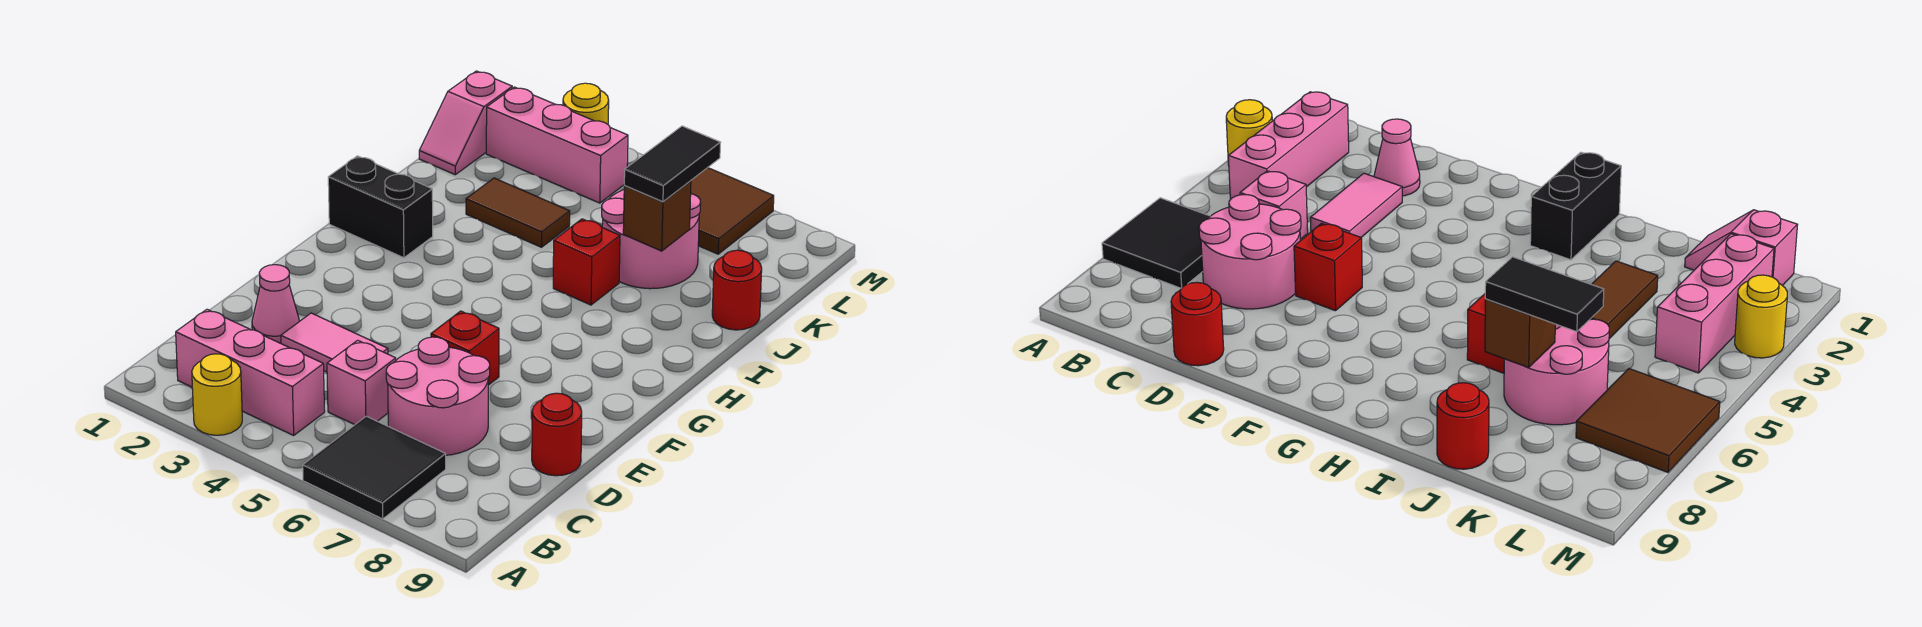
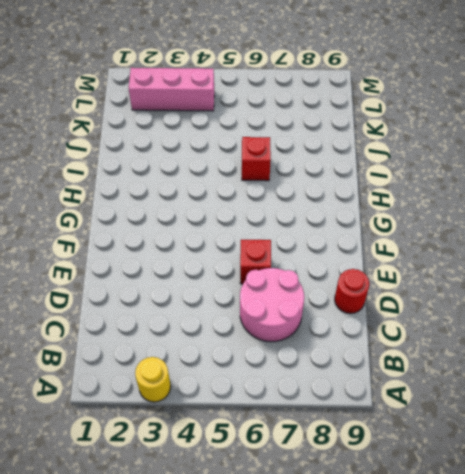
none -> black 2x2 tile [303,416,446,519]
none -> pink 1x3 brick [176,309,325,435]
none -> pink 1x1 brick [327,340,396,425]

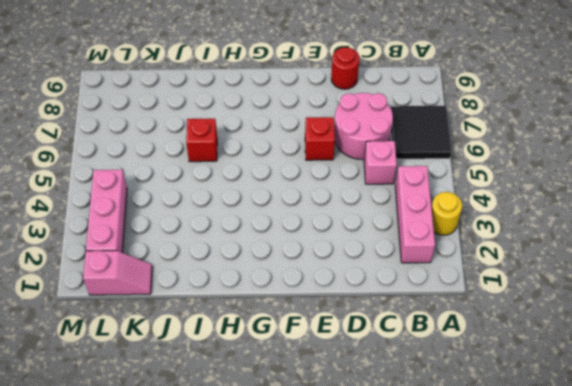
none -> pink 1x1 cone [252,265,299,343]
none -> pink 1x2 tile [281,313,388,372]
none -> black 1x2 brick [328,156,433,258]

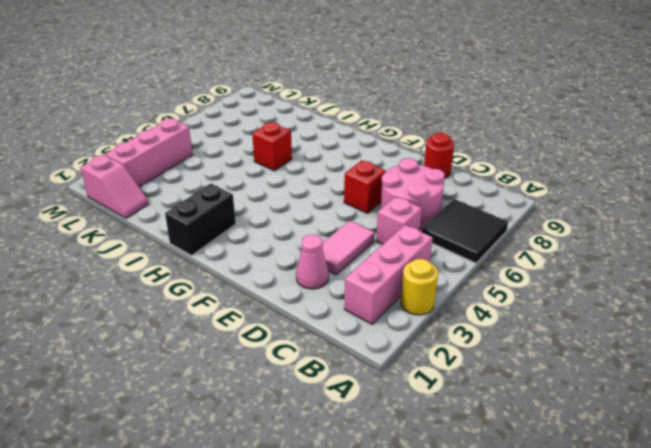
none -> brown 1x2 tile [466,178,570,247]
none -> pink 2x2 round brick [602,190,701,289]
none -> red 1x1 round brick [712,250,762,330]

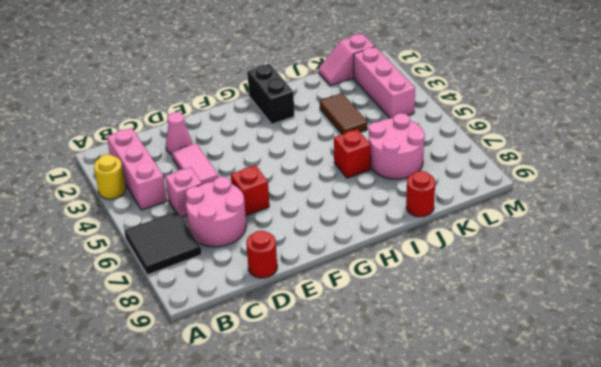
none -> brown 2x2 tile [691,168,774,254]
none -> yellow 1x1 round brick [563,83,609,124]
none -> brown 1x1 brick [623,181,691,251]

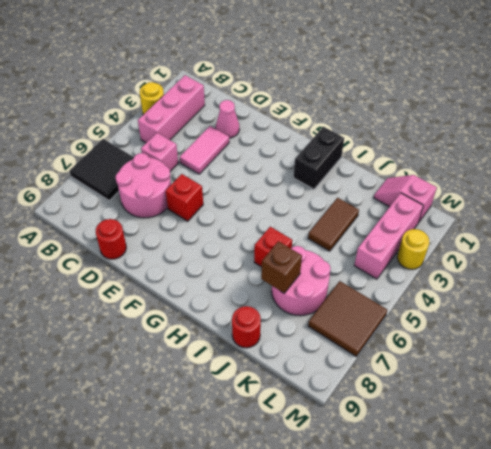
none -> black 1x2 tile [624,126,721,202]

